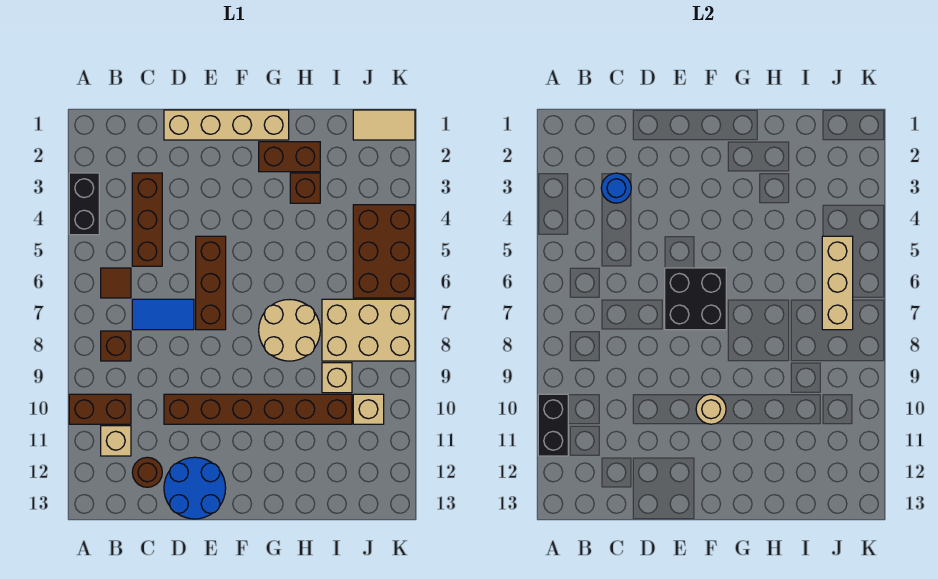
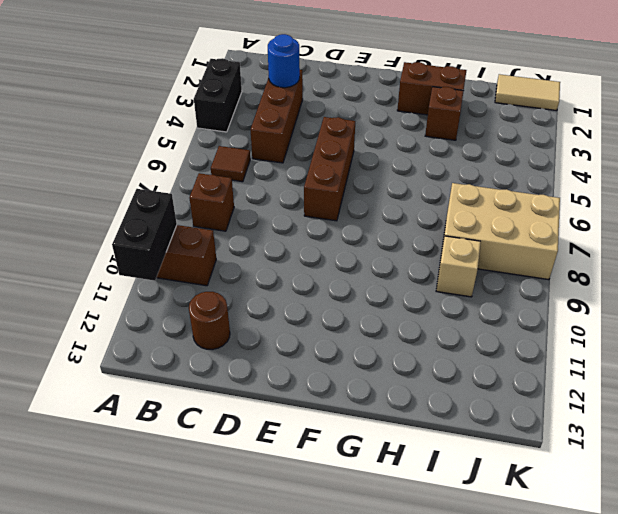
none -> tan 1x1 brick [101,426,131,456]
none -> blue 1x2 tile [132,299,194,330]
none -> tan 1x4 brick [164,110,289,140]

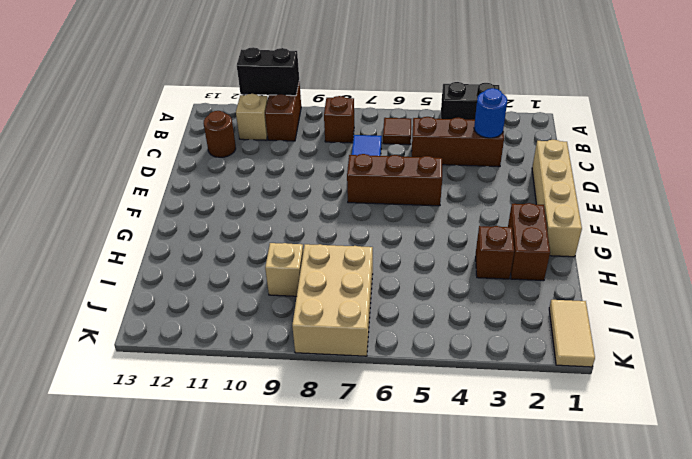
none -> brown 1x6 brick [164,394,352,424]
none -> blue 2x2 round brick [164,457,226,519]
none -> tan 2x2 round brick [259,300,320,361]

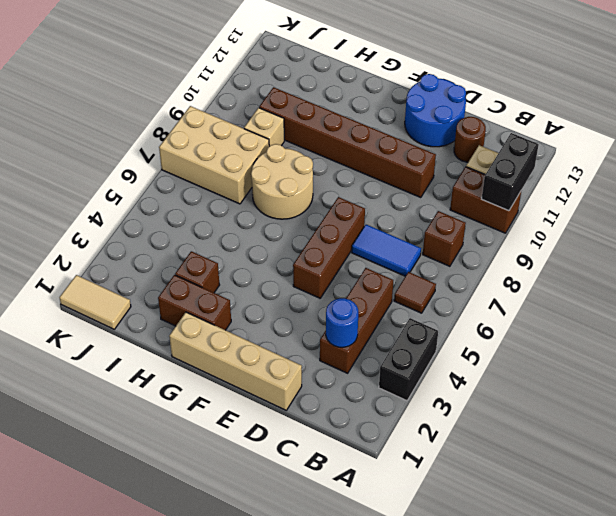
none -> brown 2x3 brick [353,205,415,298]
none -> tan 1x1 brick [353,394,384,424]
none -> black 2x2 brick [665,268,726,330]

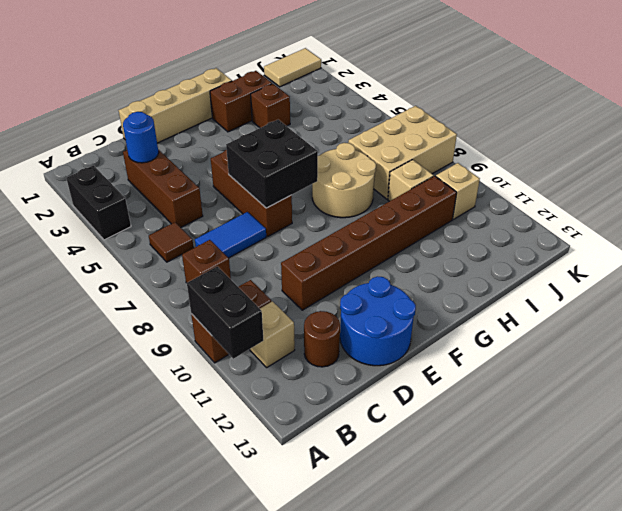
none -> brown 2x3 brick [353,205,415,298]
none -> tan 1x1 round brick [696,394,726,424]
none -> tan 1x3 brick [822,236,853,330]

